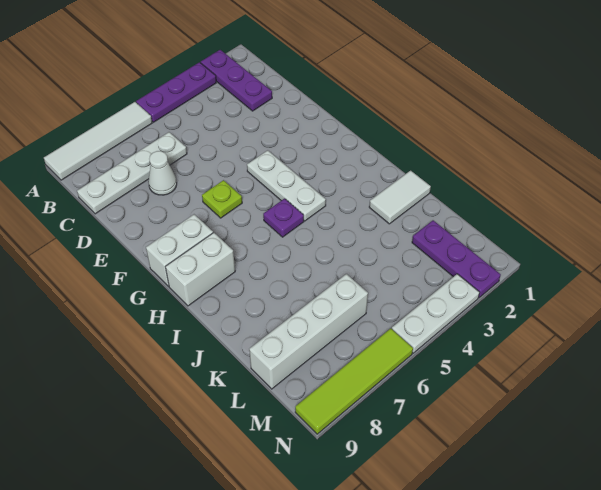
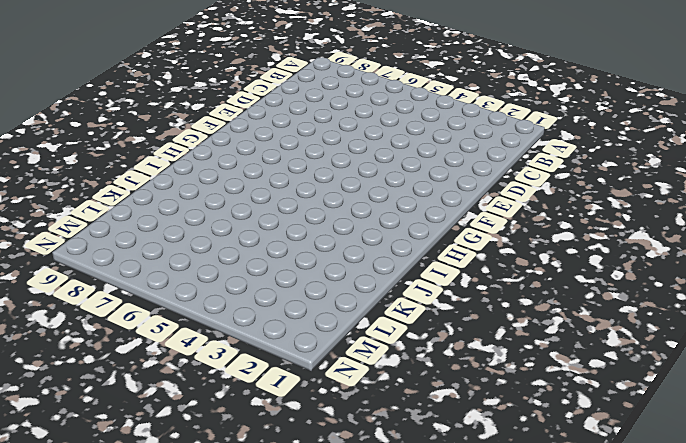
none -> purple 1x3 plate [201,50,272,111]
none -> purple 1x3 plate [136,62,216,122]
none -> white 1x4 tile [44,102,152,180]

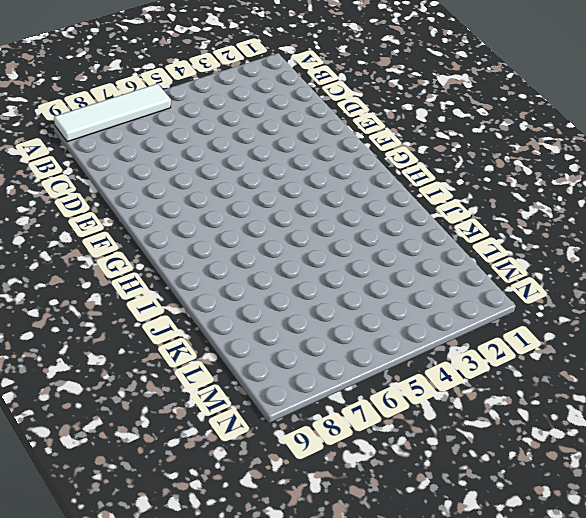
none -> purple 1x3 plate [201,50,272,111]
none -> purple 1x3 plate [136,62,216,122]
none -> white 1x4 plate [77,132,187,214]

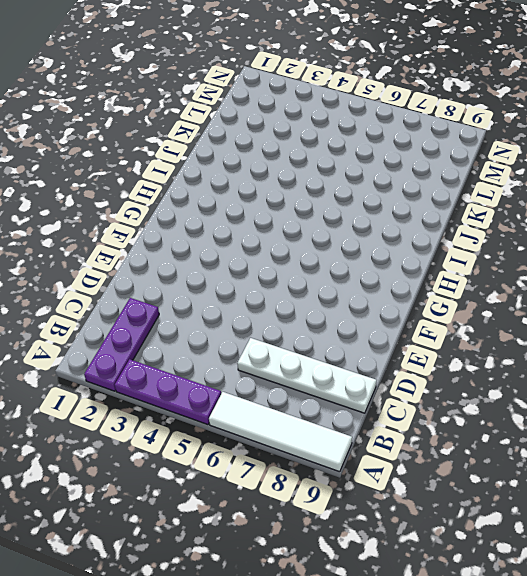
none -> white 1x1 cone [148,151,177,195]
none -> white 1x3 plate [247,150,326,221]
none -> lime 1x1 plate [202,180,242,218]

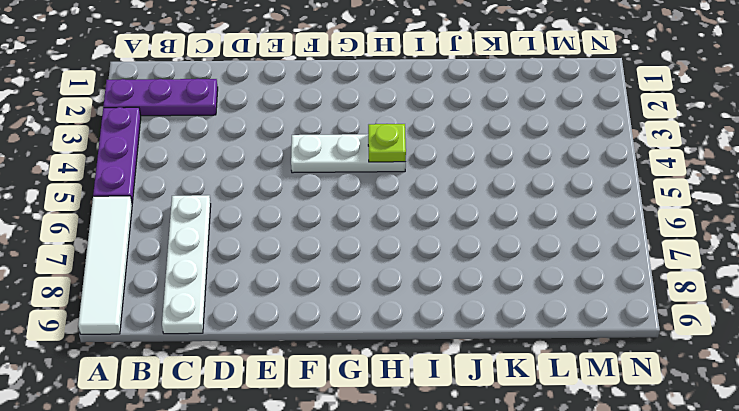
lime 1x1 plate [368,124,406,162] -> lime 1x1 plate moved to [202,180,242,218]
none -> white 1x1 cone [148,151,177,195]
none -> white 1x2 brick [146,214,213,287]
none -> purple 1x1 plate [263,199,304,237]

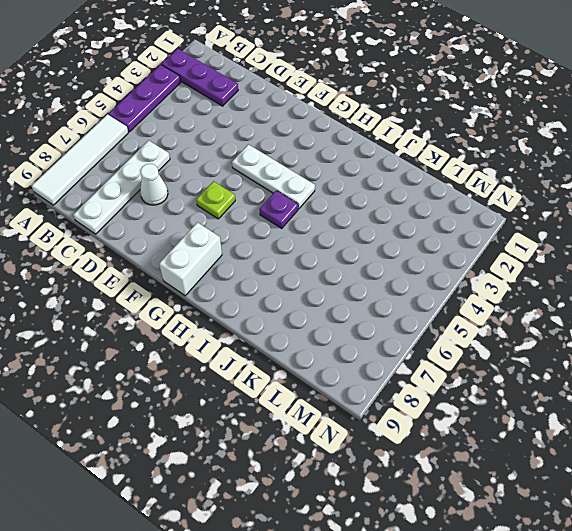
none -> white 1x2 brick [166,233,235,306]
none -> white 1x2 tile [369,171,431,224]
none -> purple 1x3 plate [412,220,501,298]

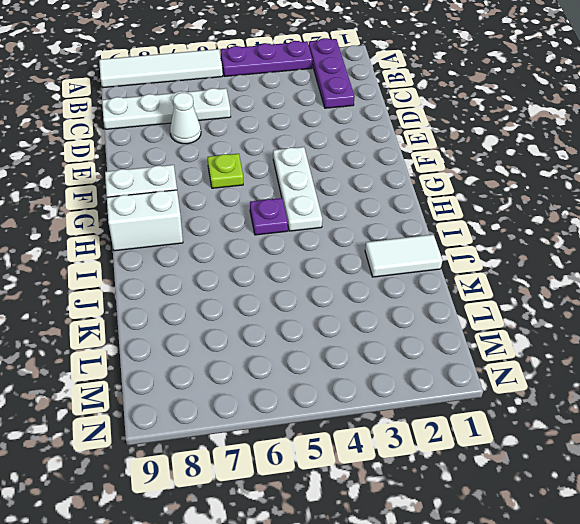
none -> purple 1x3 plate [412,220,501,298]
none -> white 1x4 brick [249,274,368,389]
none -> white 1x3 plate [392,274,480,353]

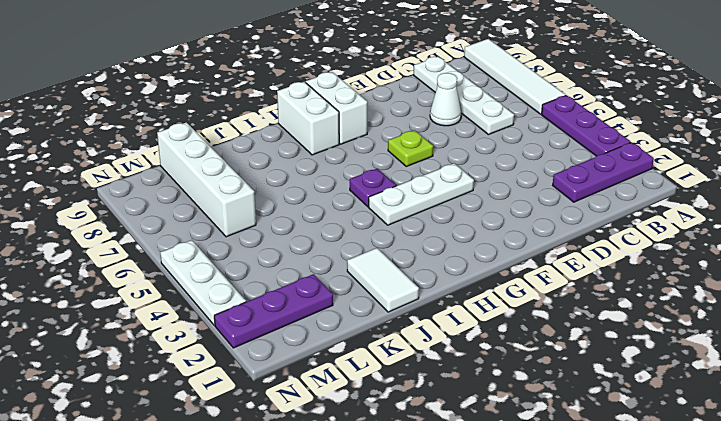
none -> lime 1x4 tile [295,328,413,434]

